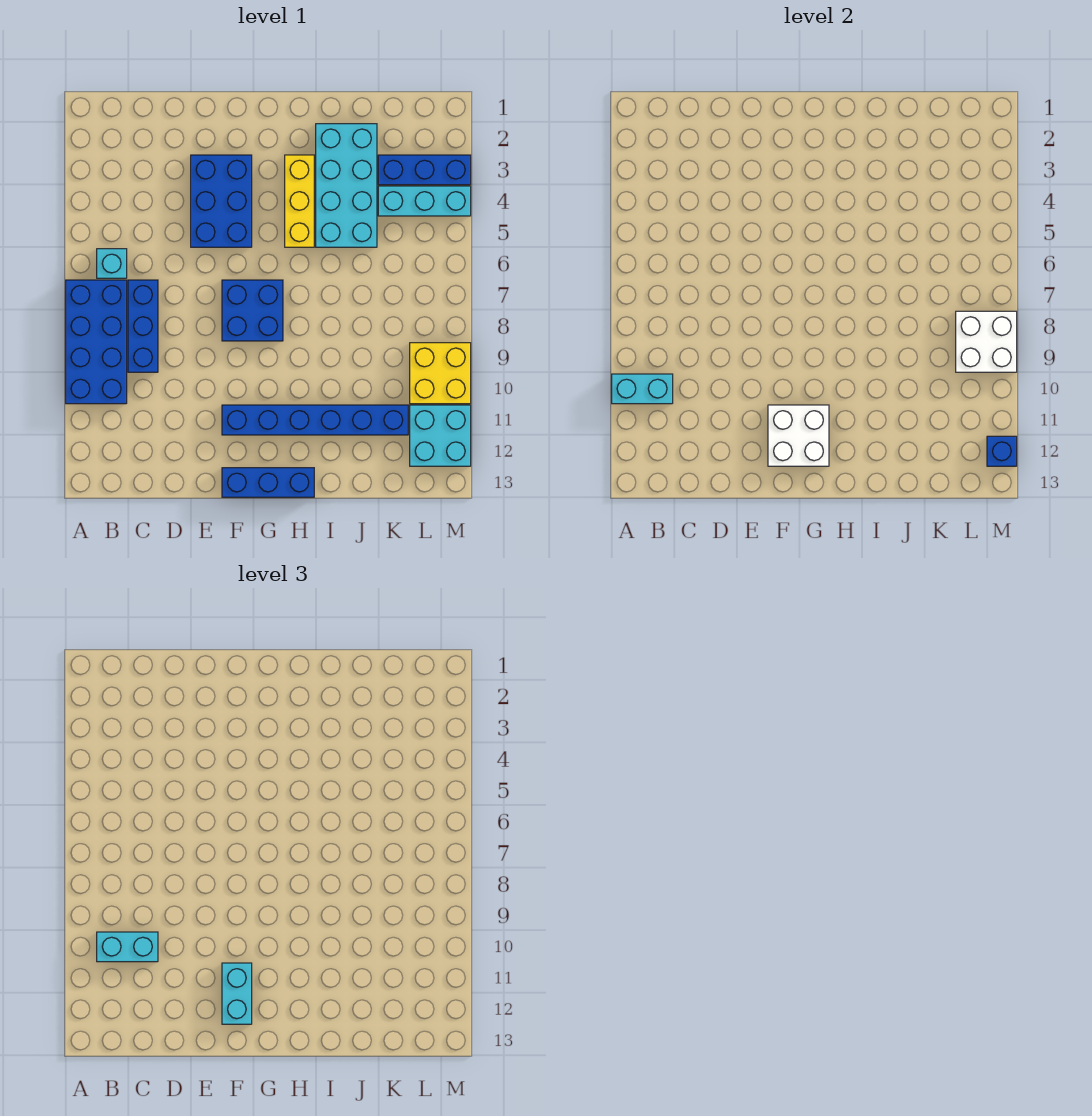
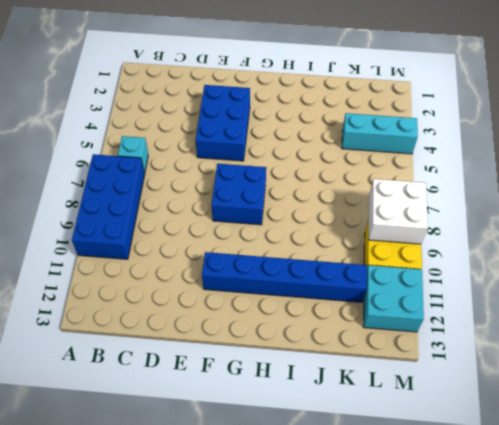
none -> blue 1x3 brick [128,280,158,372]
none -> blue 1x3 brick [222,468,314,497]
none -> yellow 1x3 brick [285,155,314,247]

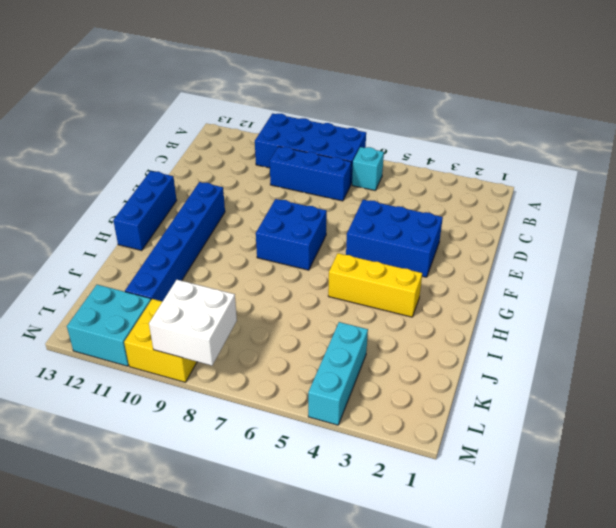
none -> cyan 2x4 brick [316,124,377,247]
none -> blue 1x3 brick [378,155,471,185]
none -> cyan 1x2 brick [612,374,673,404]

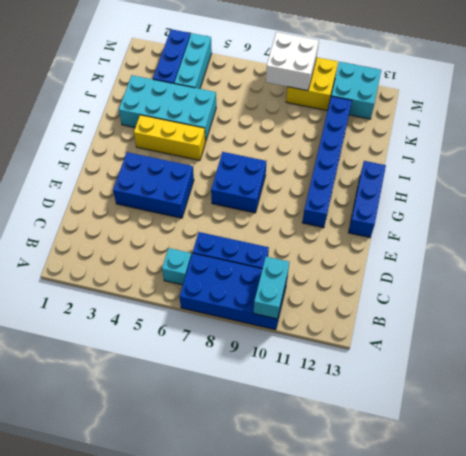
none -> white 2x2 brick [768,405,829,466]
none -> blue 1x1 brick [987,436,1017,466]
none -> cyan 1x2 brick [97,932,158,962]

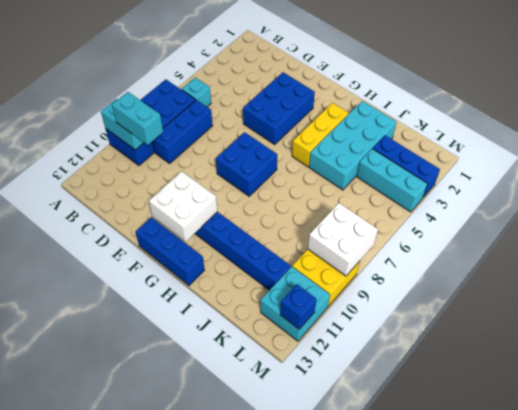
none -> cyan 1x2 brick [222,963,252,1024]

